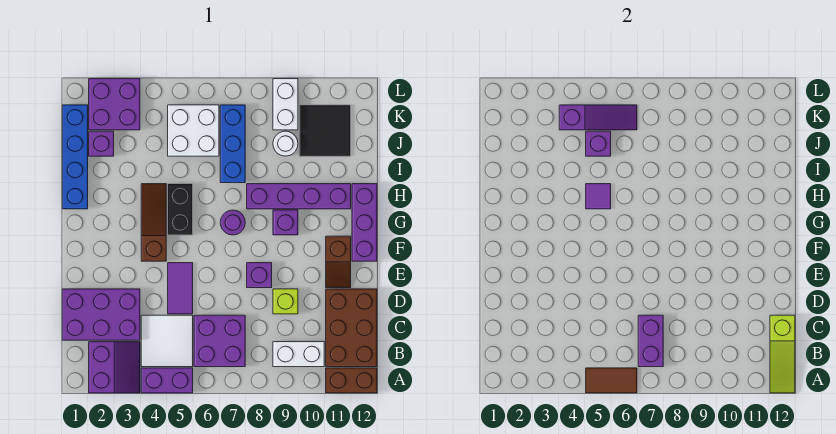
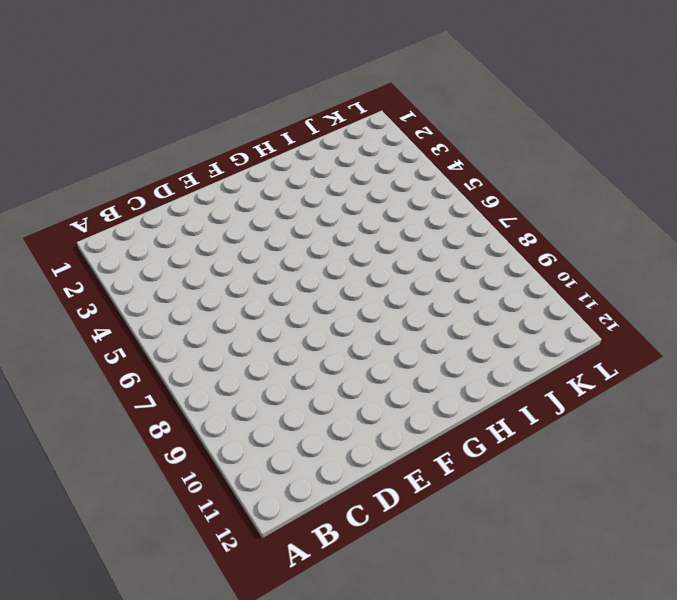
none -> purple 2x2 slope [89,342,140,393]
none -> purple 1x2 brick [141,368,193,393]
none -> brown 1x2 brick [326,368,377,393]
none -> white 2x2 tile [141,315,193,367]

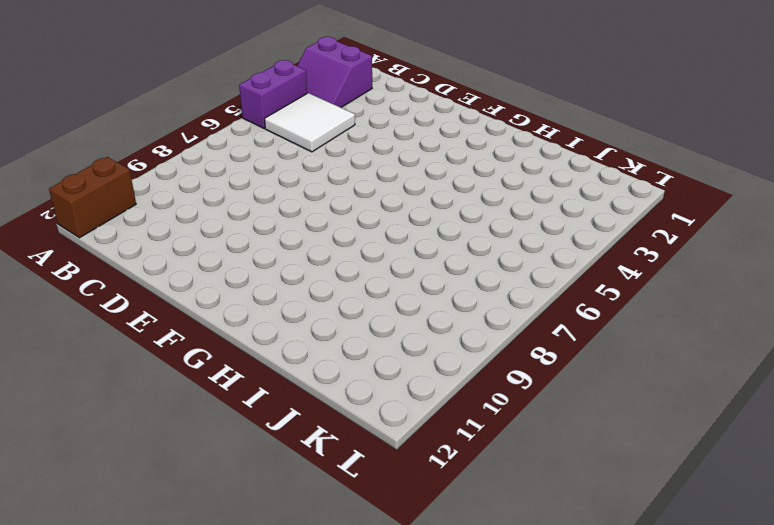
none -> purple 2x2 brick [194,315,245,367]
none -> white 1x2 brick [273,342,324,367]
none -> brown 2x3 brick [326,289,377,367]
none -> purple 2x3 brick [62,289,140,340]

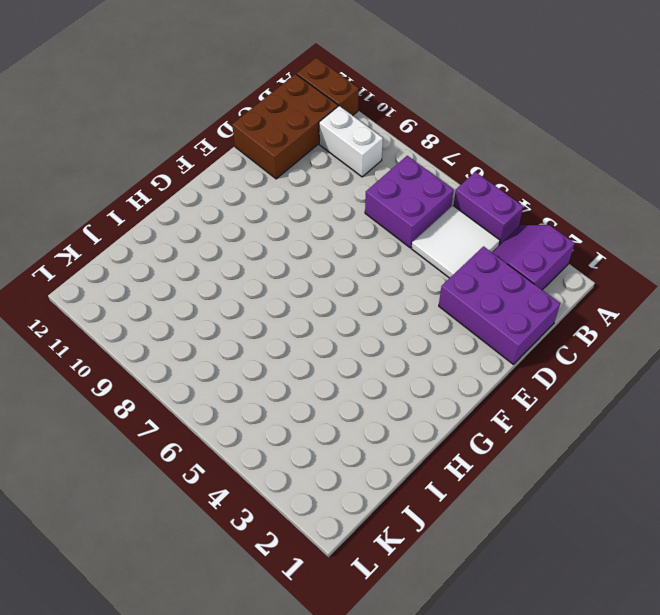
none -> purple 1x2 tile [168,263,193,314]
none -> lime 1x1 brick [273,289,298,314]
none -> purple 1x1 brick [247,263,272,288]
none -> brown 1x2 slope [326,236,351,288]

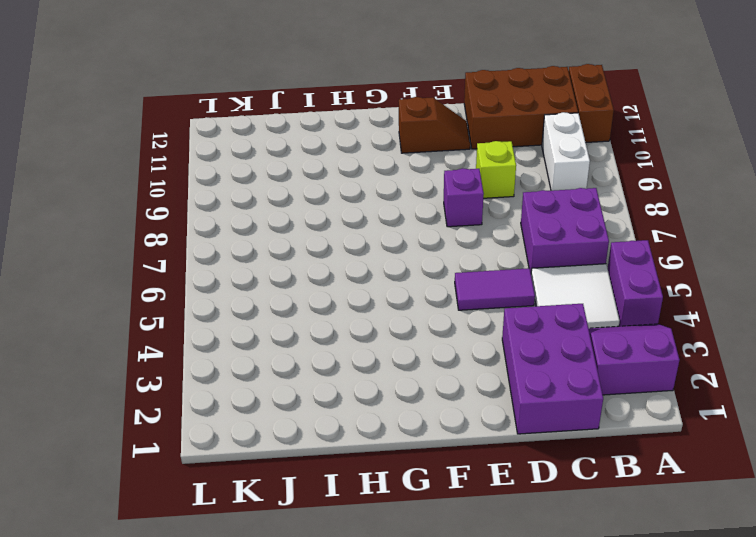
none -> brown 1x3 slope [141,184,166,261]
none -> purple 1x3 brick [352,184,377,261]
none -> black 1x2 brick [168,184,193,235]
none -> purple 1x1 round brick [220,210,245,235]

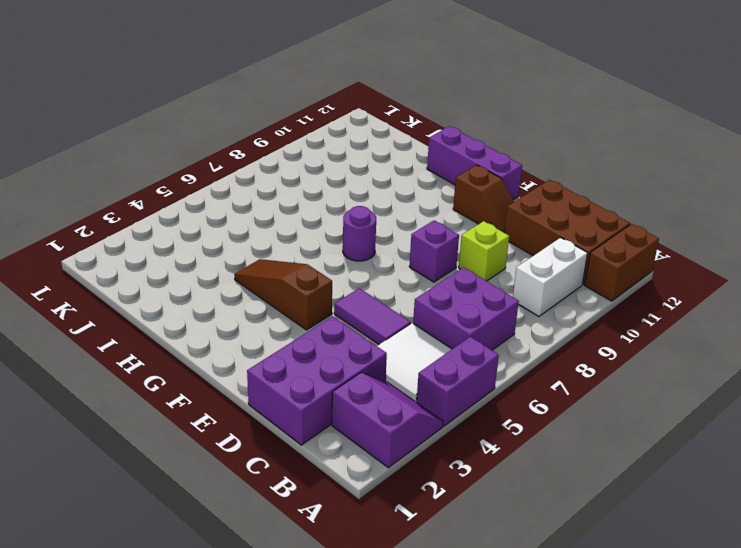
none -> black 1x2 brick [168,184,193,235]
none -> purple 1x1 brick [273,210,298,235]
none -> blue 1x4 brick [62,105,88,209]
none -> purple 1x4 brick [247,184,351,209]

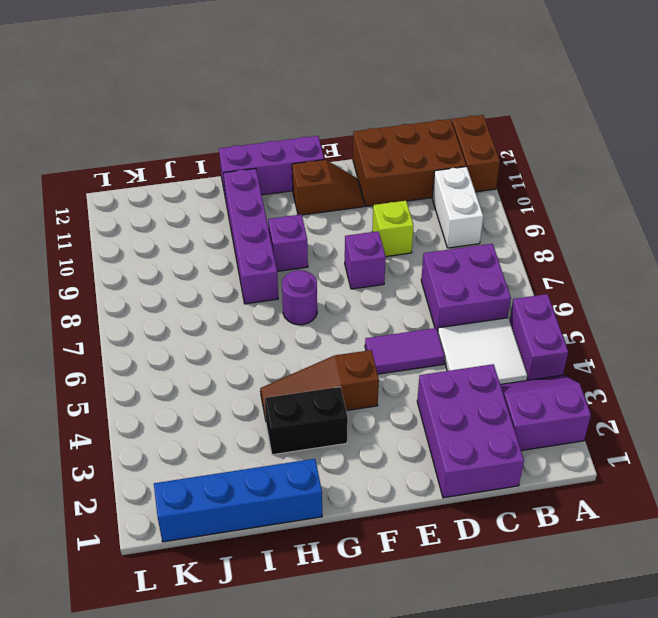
black 1x2 brick [265,387,348,455] -> black 1x2 brick moved to [168,184,193,235]
none -> blue 1x3 brick [220,105,245,183]
none -> purple 1x1 brick [89,131,114,156]
none -> white 2x2 brick [168,105,219,156]
none -> white 1x1 round brick [273,131,298,156]

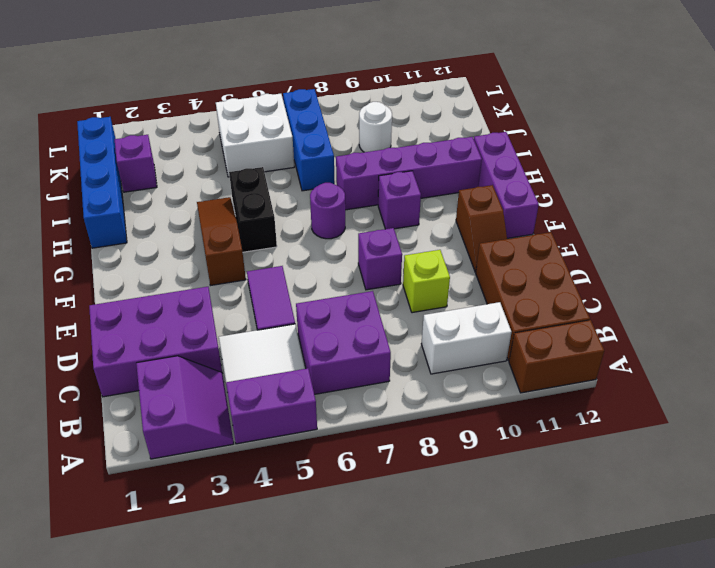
none -> black 2x2 tile [299,105,351,156]
none -> purple 2x2 brick [89,79,140,130]
none -> white 1x2 brick [273,79,298,130]
none -> brown 1x2 tile [586,368,637,393]

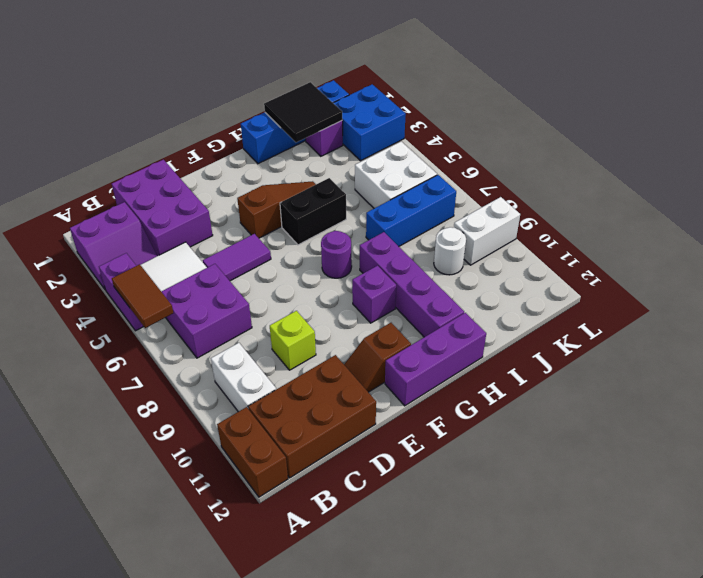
black 2x2 tile [264,82,342,142] -> black 2x2 tile moved to [299,105,351,156]
blue 2x2 brick [334,84,406,161] -> purple 2x2 brick [89,79,140,130]
none -> purple 1x1 brick [247,263,272,288]
none -> lime 1x3 slope [770,315,795,393]
none -> purple 1x2 brick [638,315,663,367]
none -> purple 1x1 tile [586,184,611,209]

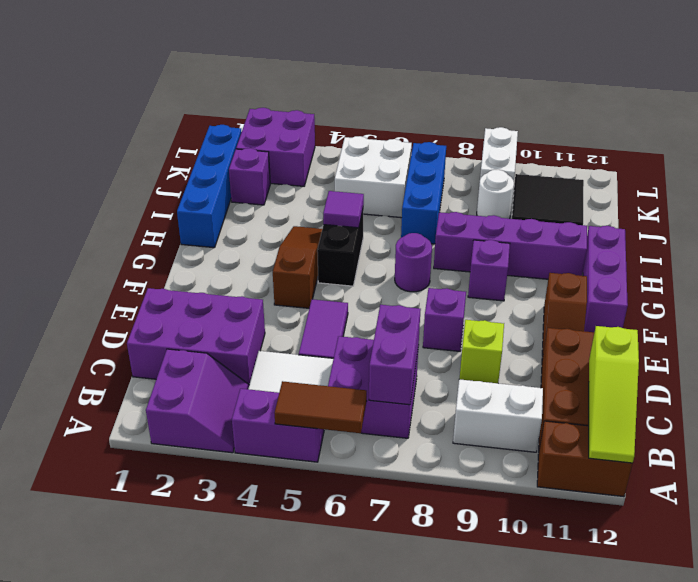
none -> purple 1x1 brick [586,131,611,156]
none -> purple 1x3 slope [559,105,637,130]

